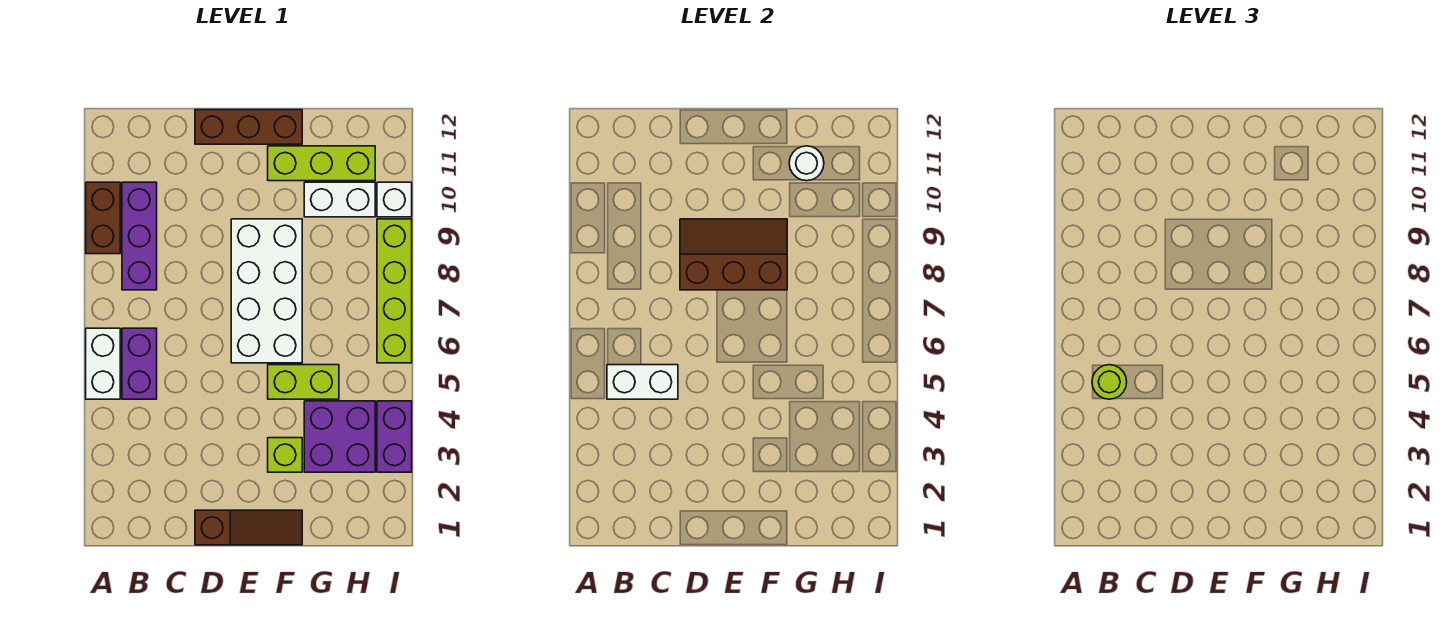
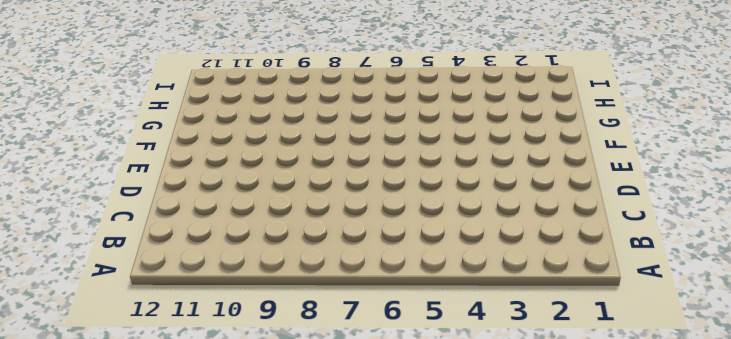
none -> white 1x2 brick [86,328,120,399]
none -> brown 1x2 brick [86,182,120,254]
none -> purple 1x2 brick [122,328,157,399]

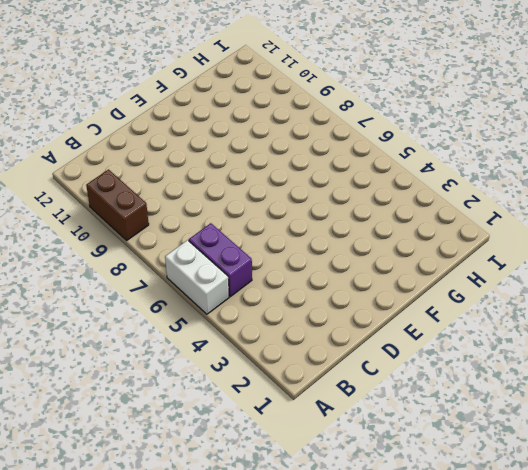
none -> purple 1x3 brick [122,182,157,290]
none -> brown 1x3 slope [195,510,302,545]
none -> brown 1x3 brick [195,110,302,144]

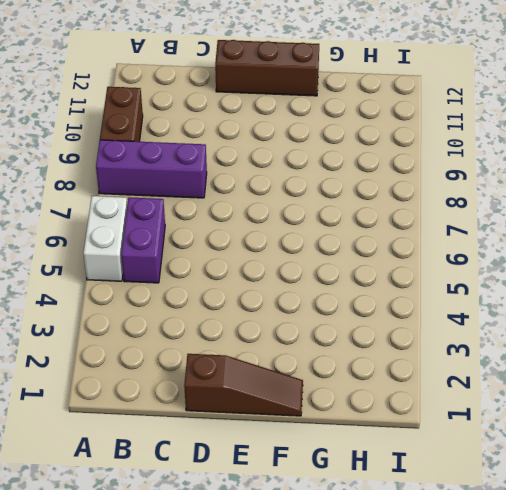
purple 1x3 brick [96,140,207,198] -> purple 1x3 brick turned to [122,182,157,290]
none -> white 2x4 brick [231,219,302,363]
none -> lime 1x1 brick [268,438,302,472]
none -> lime 1x2 brick [268,365,339,399]

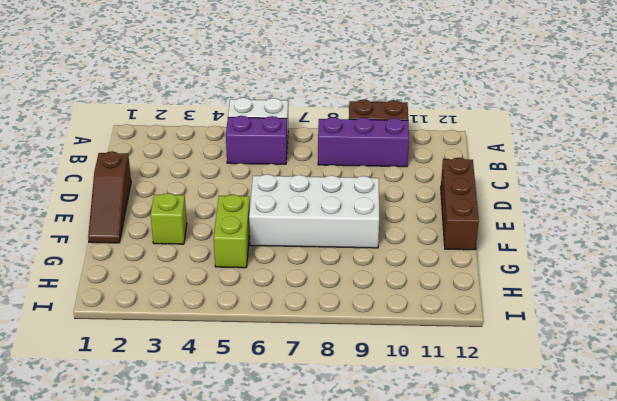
none -> lime 1x3 brick [268,146,375,181]
none -> purple 2x2 brick [304,401,375,472]
none -> white 1x2 brick [304,182,375,217]

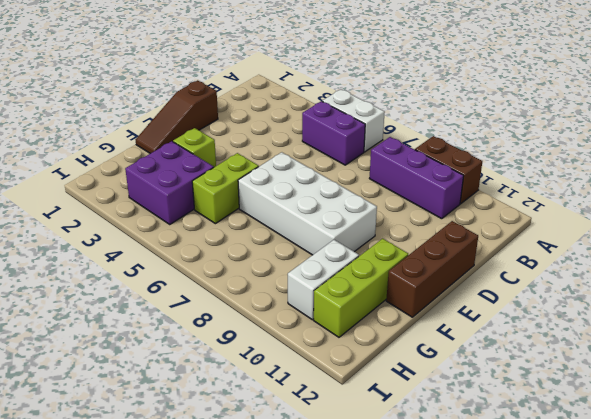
none -> purple 1x2 brick [377,401,412,472]
none -> lime 1x4 brick [377,219,412,363]
none -> white 1x1 brick [377,182,412,217]

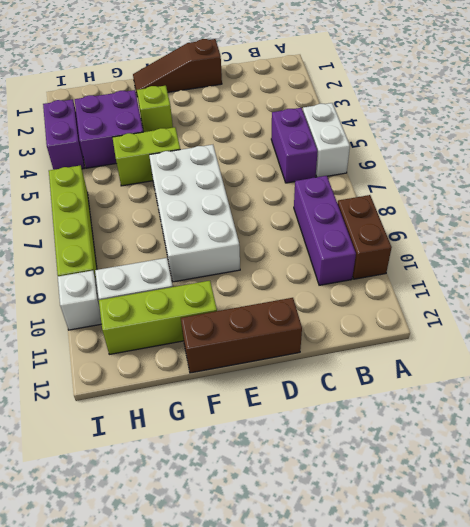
none -> white 1x2 brick [607,365,678,399]
none -> brown 2x3 slope [680,219,787,290]
none -> white 1x1 round brick [789,146,824,181]

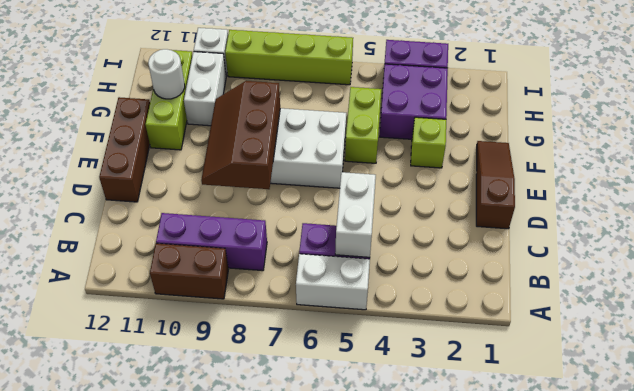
none -> lime 1x1 round brick [1092,365,1127,399]

